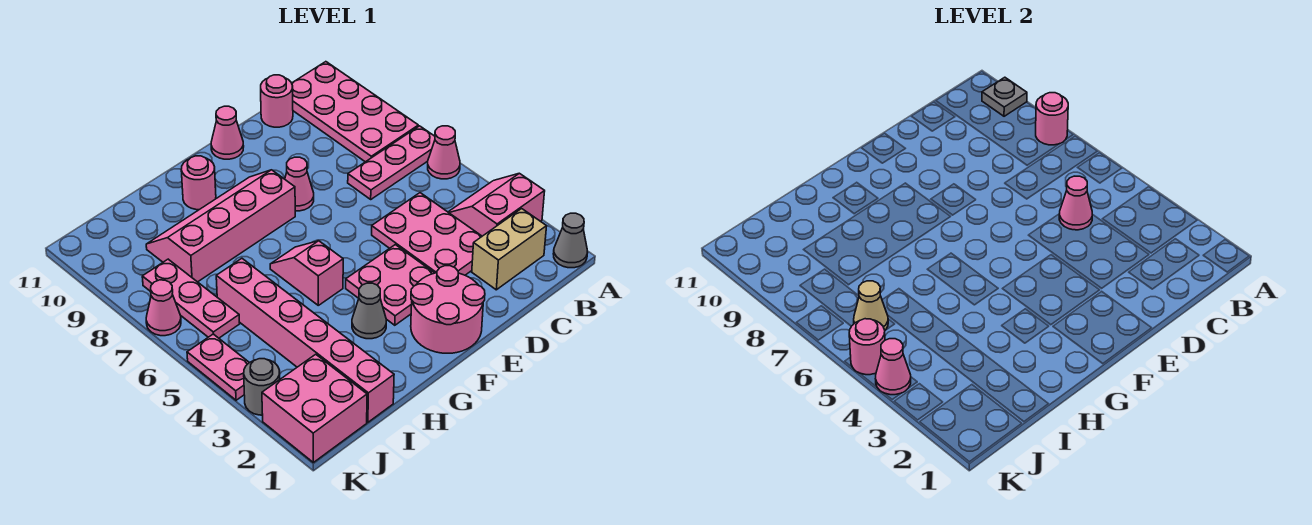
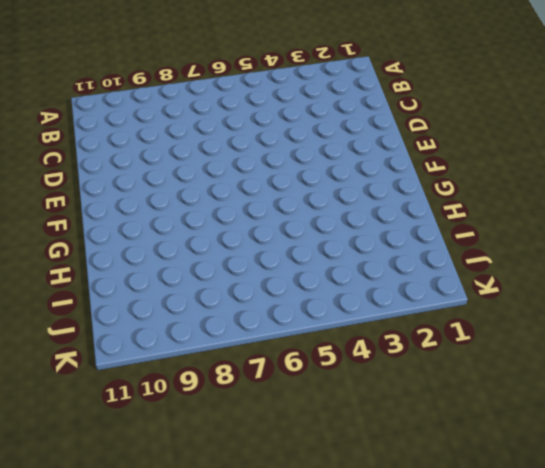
none -> grey 1x1 cone [553,213,588,268]
none -> pink 2x2 slope [448,173,545,236]
none -> pink 1x1 cone [428,126,460,179]

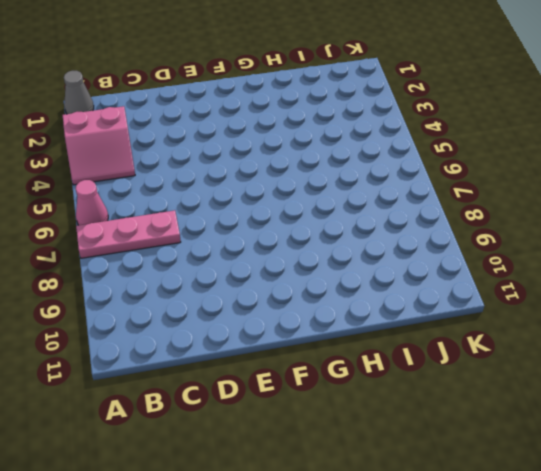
none -> pink 2x4 plate [292,62,418,162]
none -> tan 1x2 brick [472,209,547,290]
none -> pink 2x3 plate [372,193,482,275]

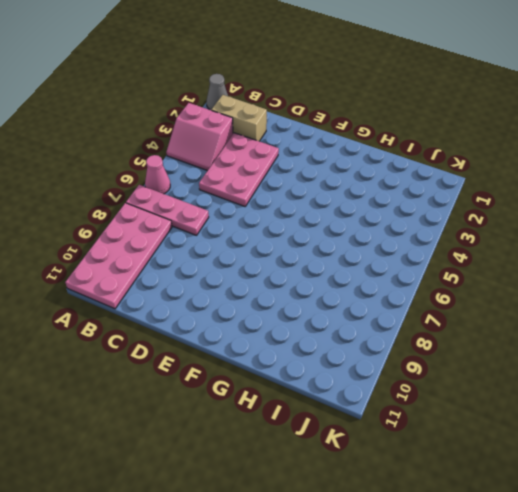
none -> pink 1x1 round brick [261,75,293,127]
none -> pink 2x2 round brick [411,266,485,353]
none -> pink 2x2 plate [346,245,434,325]

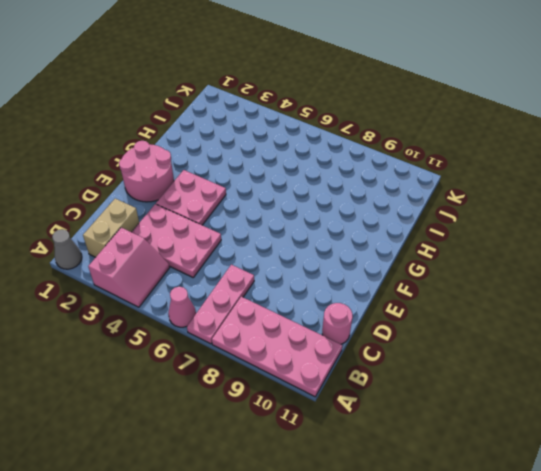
none -> pink 1x1 cone [285,157,314,211]
none -> pink 1x1 cone [211,106,244,159]
none -> pink 2x4 slope [146,170,295,282]

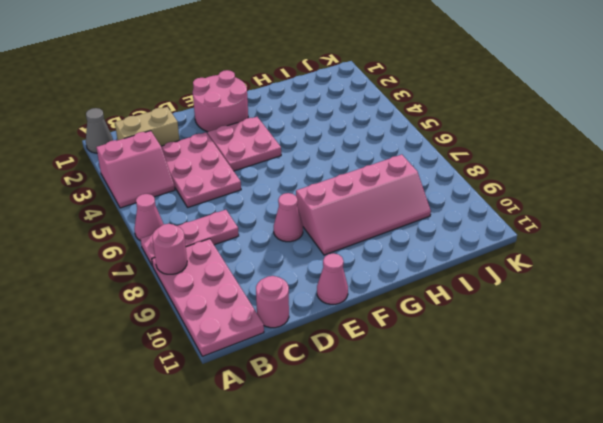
none -> grey 1x1 cone [352,283,386,339]
none -> pink 1x2 slope [270,241,343,305]
none -> pink 1x1 round brick [181,156,216,210]

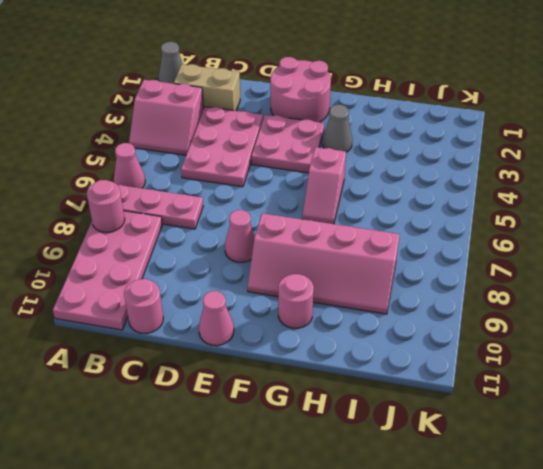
none -> pink 1x6 brick [216,258,394,422]
none -> pink 2x2 brick [262,354,367,462]
none -> pink 1x3 plate [142,259,240,338]

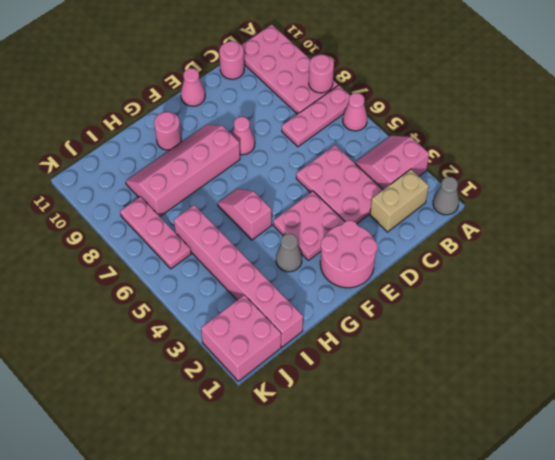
none -> grey 1x1 round brick [244,359,280,415]
none -> pink 1x2 plate [187,334,249,400]
none -> pink 1x1 cone [146,280,181,336]

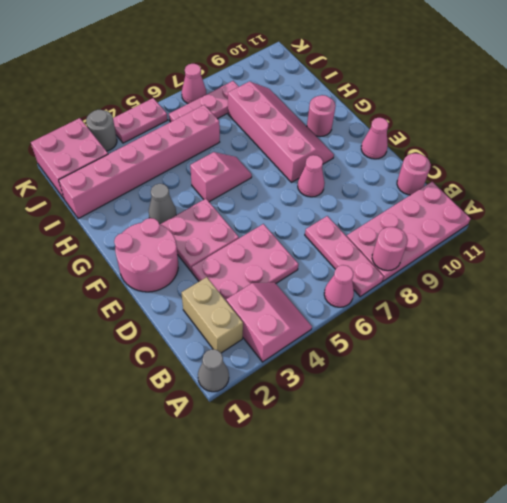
none -> grey 1x1 plate [982,77,1027,116]
none -> pink 1x1 cone [1059,176,1092,230]
none -> tan 1x1 cone [854,281,888,330]

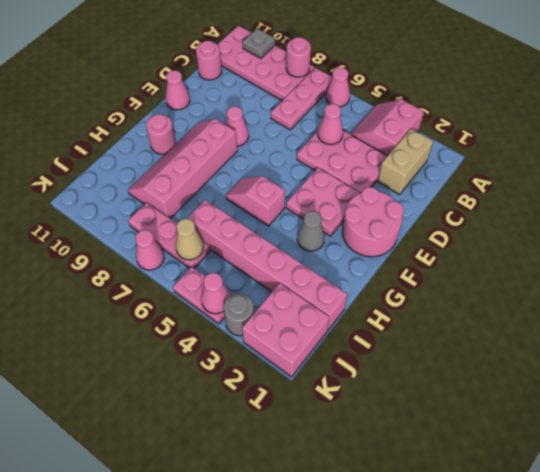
none -> grey 1x1 cone [553,213,588,268]
none -> pink 1x1 round brick [849,319,885,375]

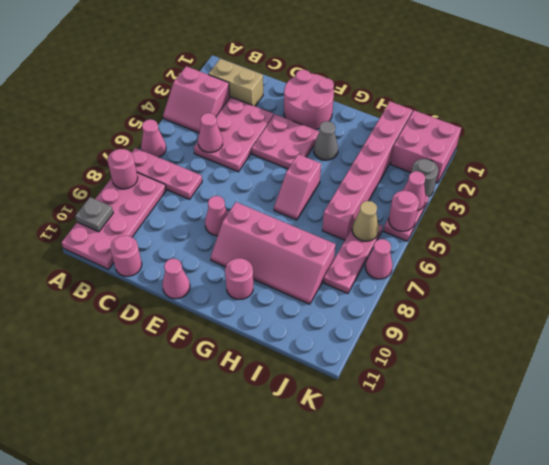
none -> grey 1x1 cone [553,213,588,268]

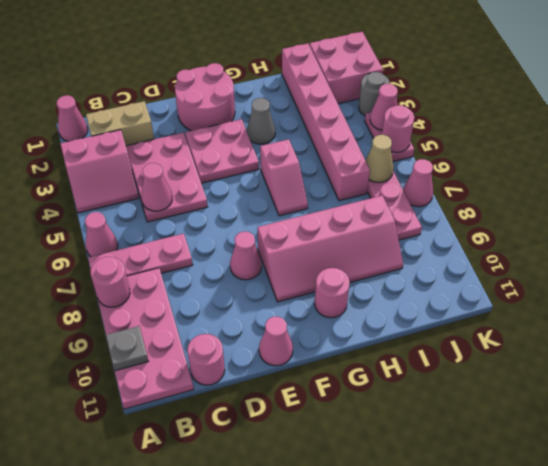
pink 1x1 cone [57,95,88,141] -> grey 1x1 cone [553,213,588,268]

